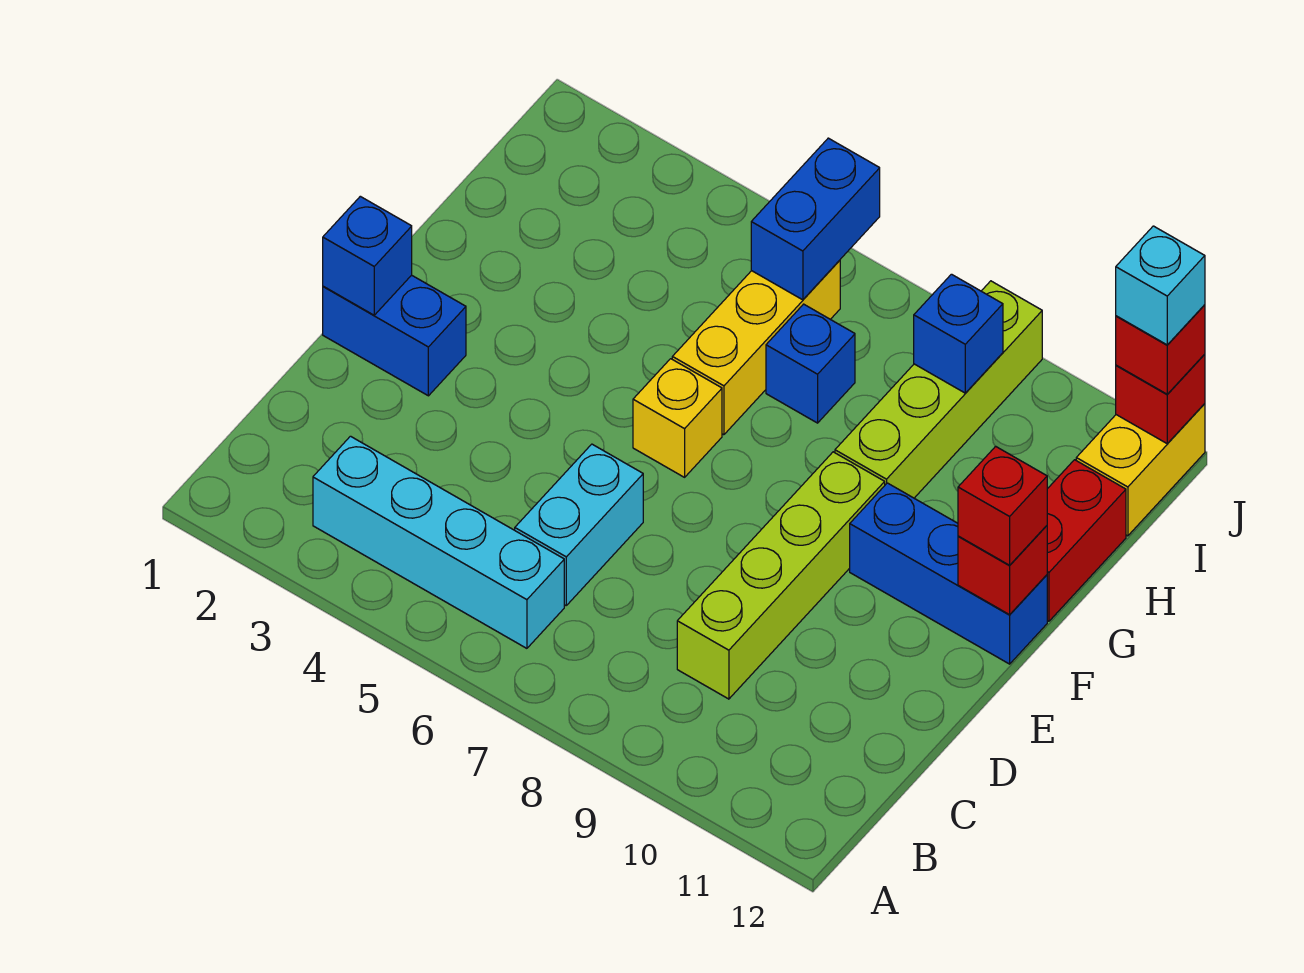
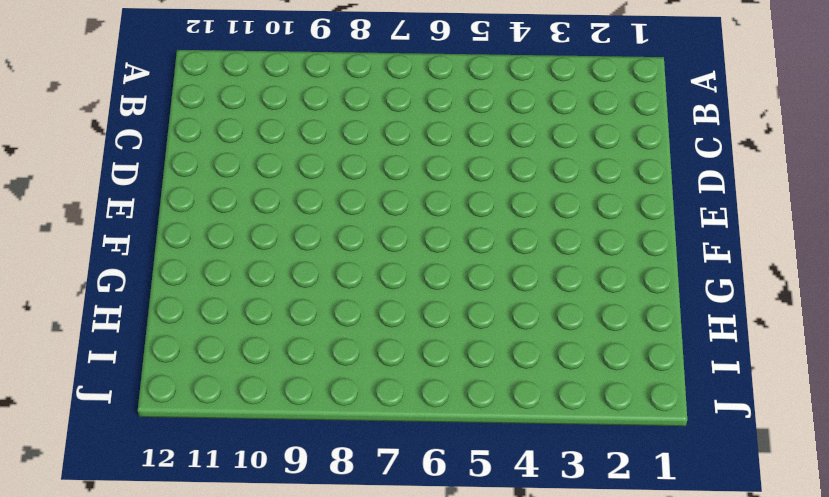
none -> cyan 1x4 brick [313,436,564,648]
none -> cyan 1x2 brick [515,444,643,605]
none -> lime 1x4 brick [677,452,885,699]

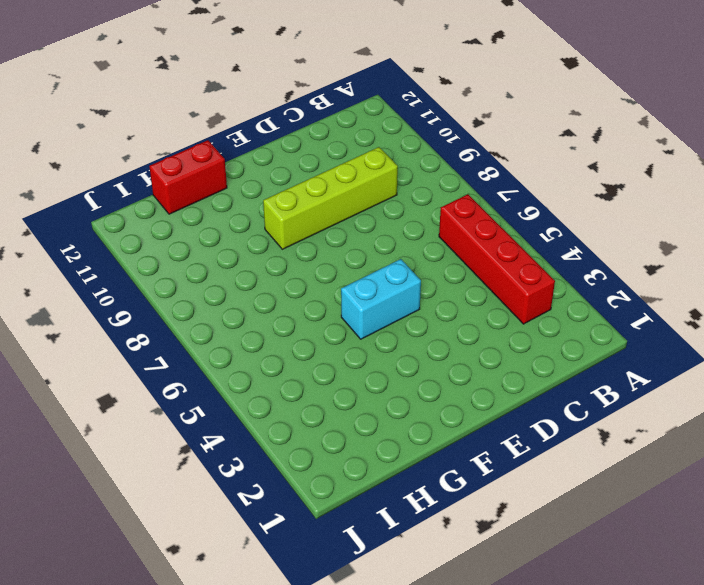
red 1x4 brick [439,194,555,324] -> cyan 1x4 brick [313,436,564,648]
cyan 1x2 brick [341,259,421,339] -> cyan 1x2 brick moved to [515,444,643,605]
none -> blue 1x2 brick [323,275,466,396]
none -> yellow 1x1 brick [633,359,722,477]
none -> blue 1x3 brick [850,483,1047,664]

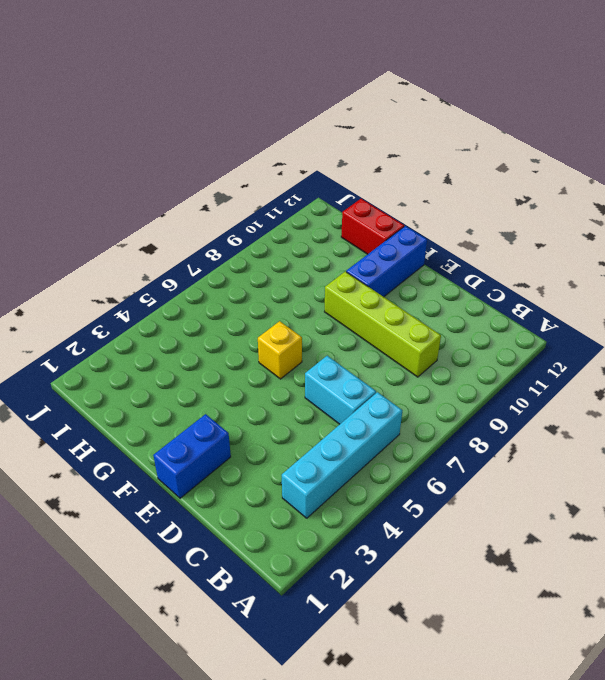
none -> yellow 1x3 brick [672,260,840,435]
none -> lime 1x4 brick [835,281,1042,498]
none -> blue 1x1 brick [766,304,855,423]

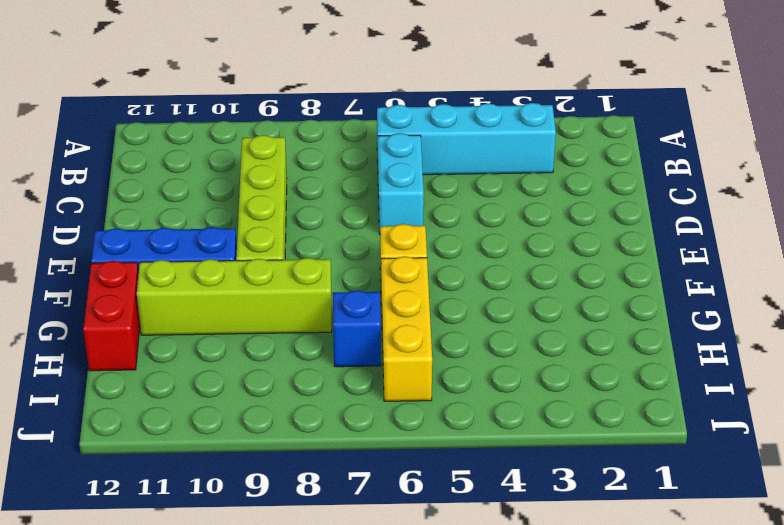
lime 1x4 brick [137,258,332,335] -> lime 1x4 brick turned to [835,281,1042,498]
none -> blue 1x2 brick [323,275,466,396]
none -> yellow 1x2 brick [1076,404,1205,536]
none -> blue 1x1 brick [323,196,412,315]

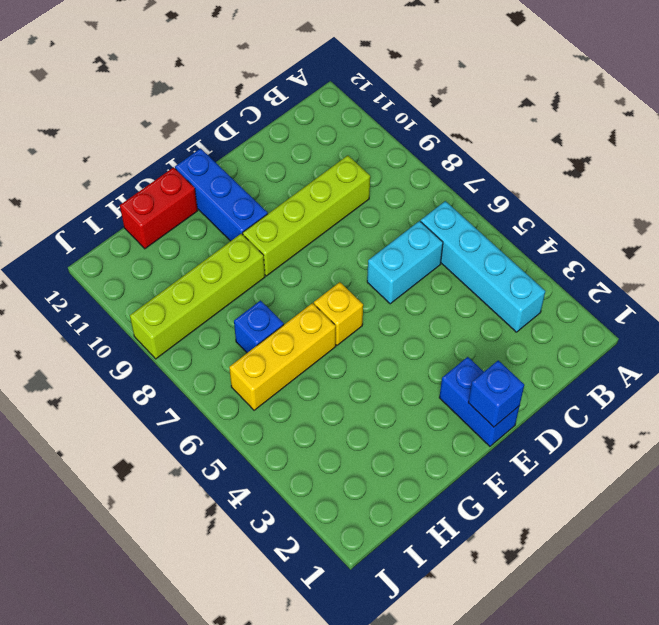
none -> yellow 1x2 brick [1076,404,1205,536]
none -> red 1x1 brick [958,526,1047,615]
none -> blue 1x2 brick [751,138,880,300]

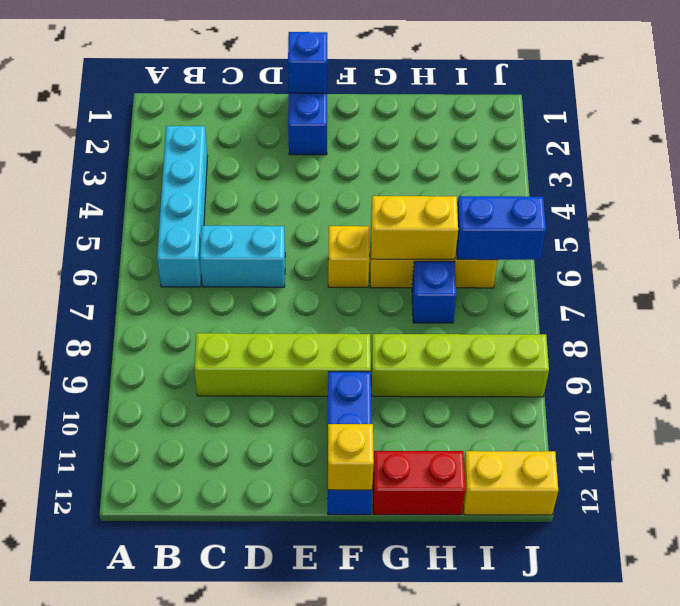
yellow 1x1 brick [328,424,374,490] -> red 1x1 brick [958,526,1047,615]
yellow 1x2 brick [371,196,458,259] -> none
none -> blue 1x1 brick [914,274,1003,393]
none -> red 1x1 brick [1116,354,1205,443]
none -> red 1x1 brick [958,446,1047,565]

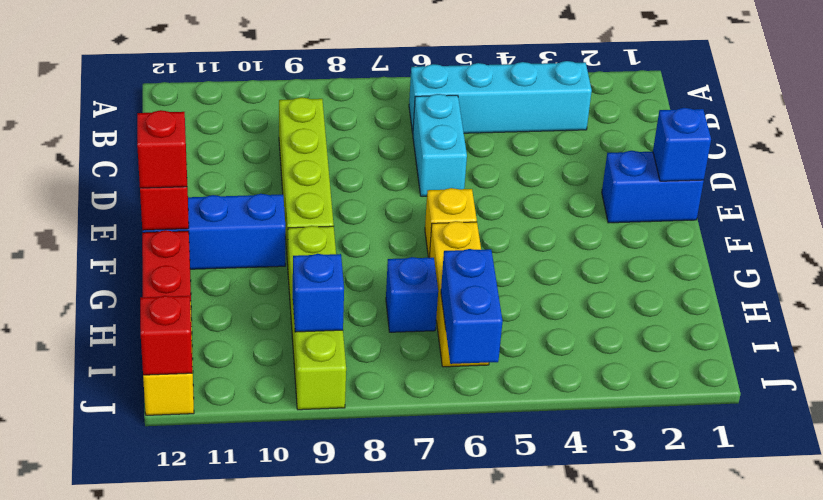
none -> red 1x1 brick [1116,305,1205,394]
none -> cyan 1x1 brick [1116,226,1205,345]

